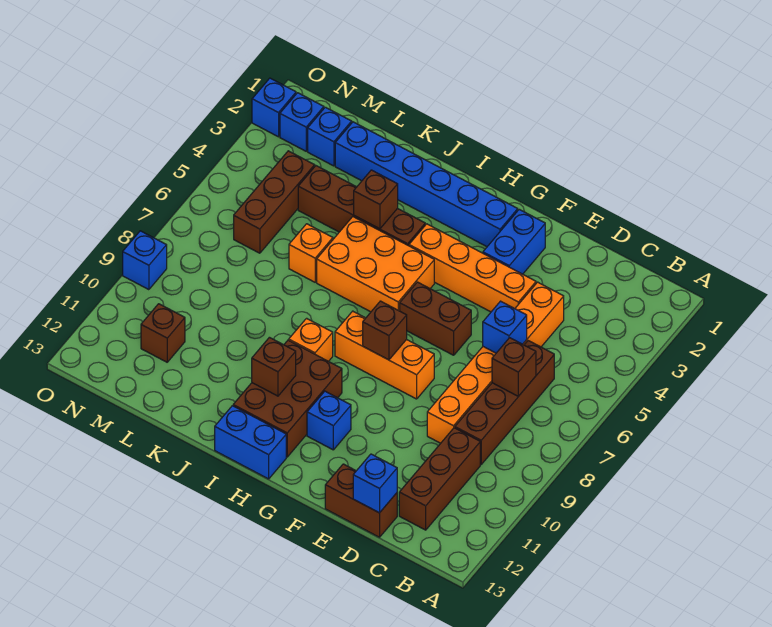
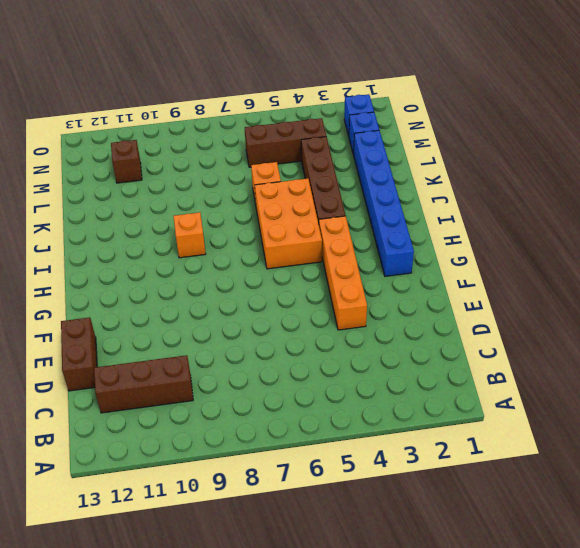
none -> brown 1x4 brick [455,341,554,464]
none -> orange 1x6 brick [427,282,564,443]
none -> blue 1x2 brick [483,209,545,274]

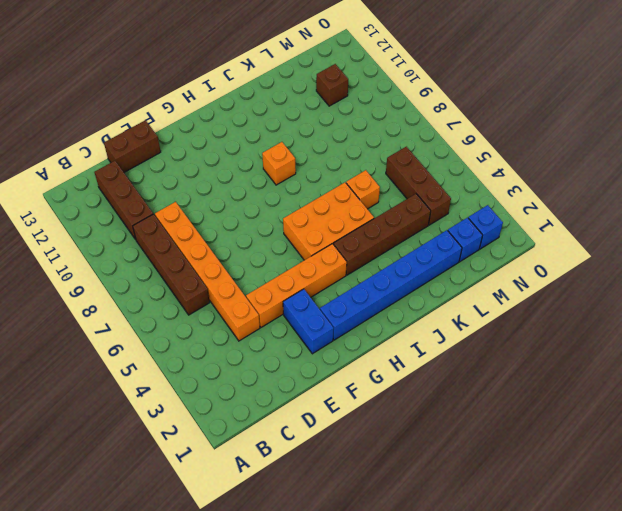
none -> brown 1x2 brick [400,282,471,355]
none -> orange 1x3 brick [335,311,434,399]
none -> blue 1x1 brick [307,391,351,450]

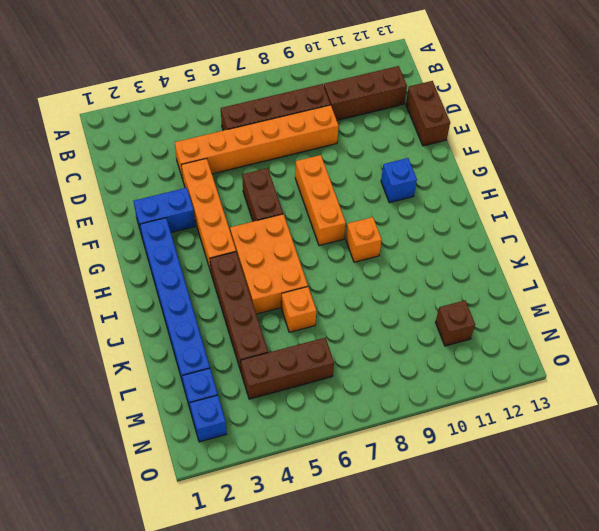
none -> brown 2x3 brick [233,340,342,457]
none -> blue 1x2 brick [215,406,286,479]
none -> blue 1x1 brick [252,78,296,137]

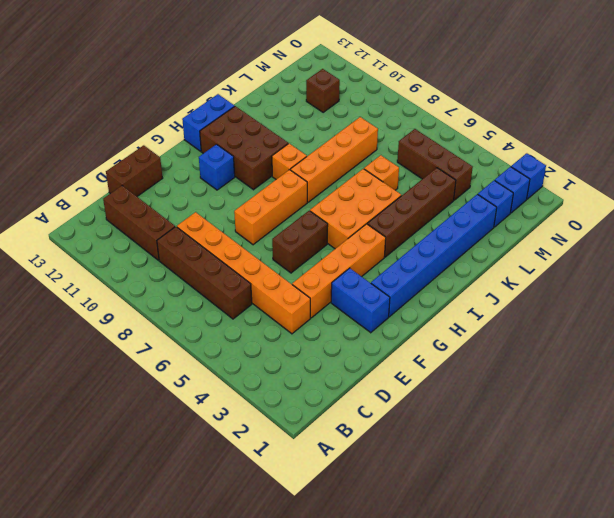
orange 1x4 brick [290,117,378,202] -> none
none -> blue 1x1 brick [123,231,167,290]
none -> brown 1x1 brick [492,338,536,396]
none -> blue 1x1 brick [483,301,527,353]

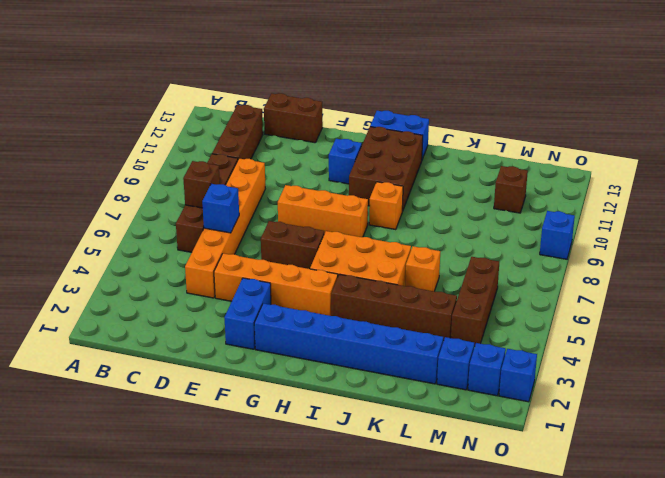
none -> blue 1x1 brick [353,454,397,513]
none -> brown 1x1 brick [363,301,407,360]
none -> brown 1x1 brick [252,337,296,396]

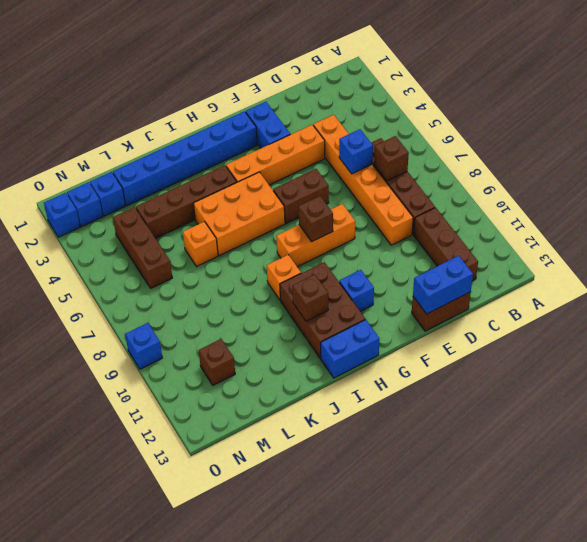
blue 1x2 brick [413,256,473,314] -> blue 1x1 brick [353,454,397,513]
none -> brown 1x1 brick [354,170,398,229]

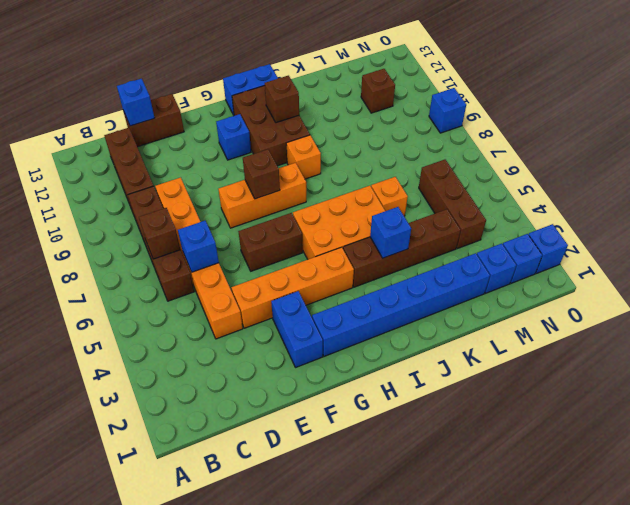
blue 1x1 brick [370,207,411,258] -> brown 1x1 brick [354,170,398,229]

